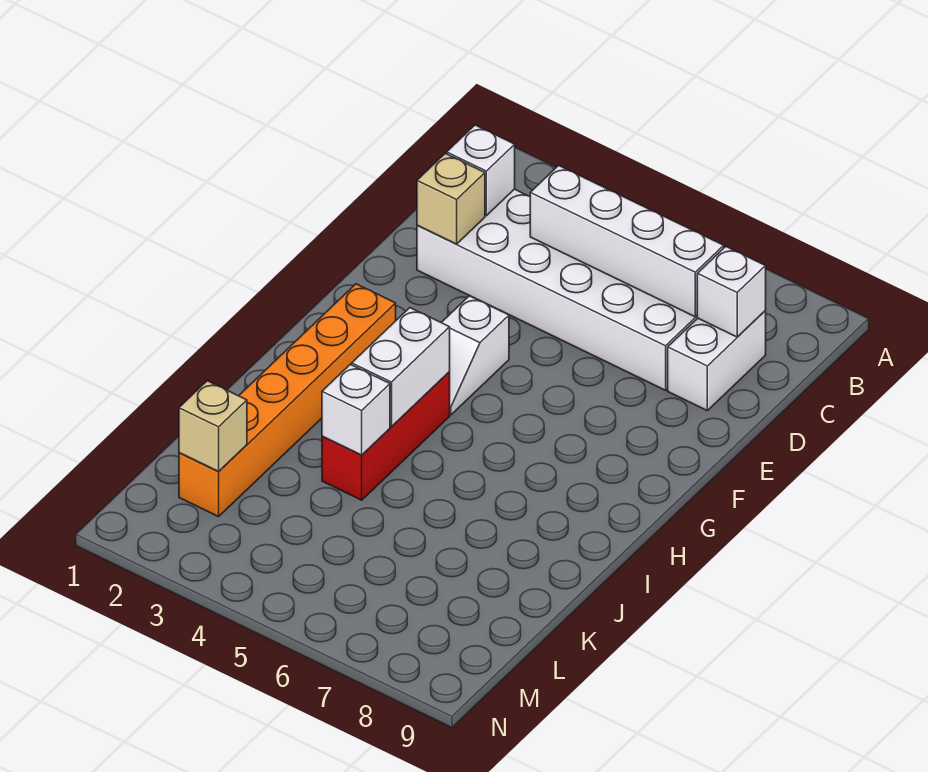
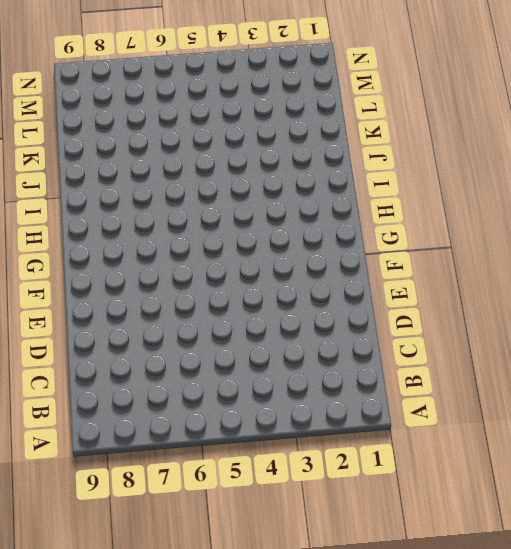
none -> white 2x6 brick [417,189,697,390]
none -> white 1x2 brick [668,311,766,411]
none -> white 1x2 slope [441,296,509,415]

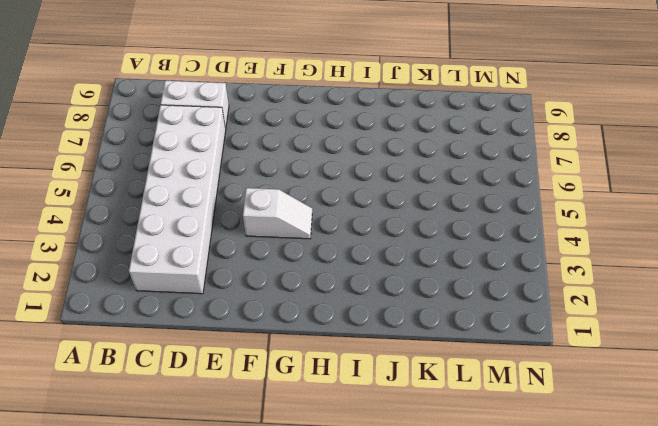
none -> orange 1x6 brick [179,284,396,517]
none -> red 1x3 brick [322,372,450,500]
none -> white 1x1 brick [447,125,515,216]

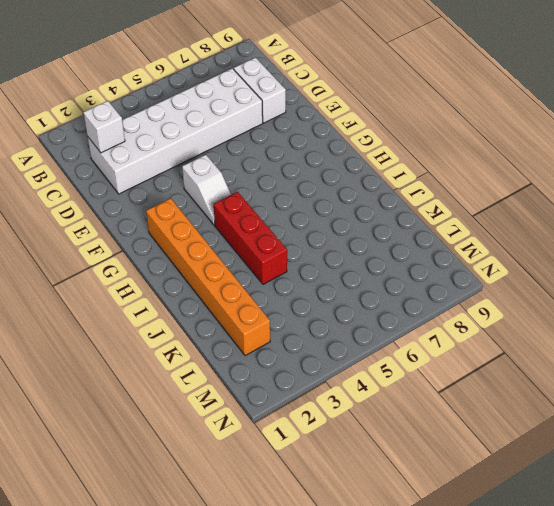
none -> white 1x4 brick [530,165,724,317]
none -> white 1x1 brick [697,247,766,337]
none -> tan 1x1 brick [417,153,485,244]

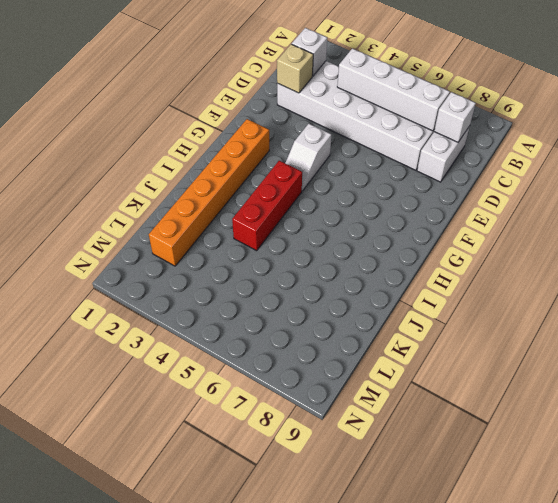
none -> white 1x2 brick [352,308,450,427]
none -> white 1x1 brick [322,364,390,455]
none -> tan 1x1 brick [179,381,247,471]

